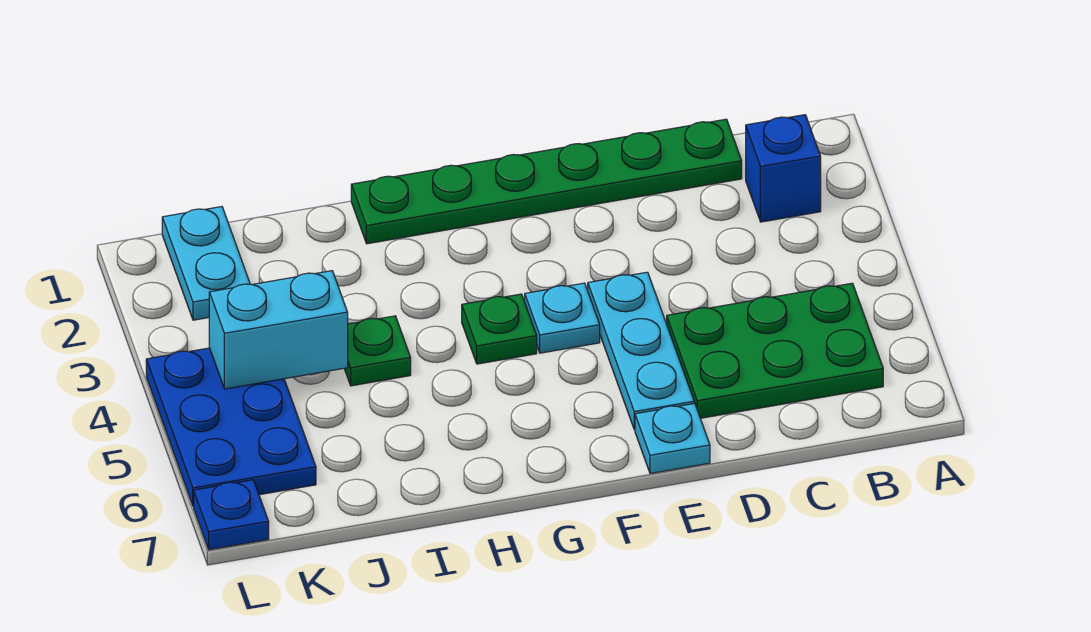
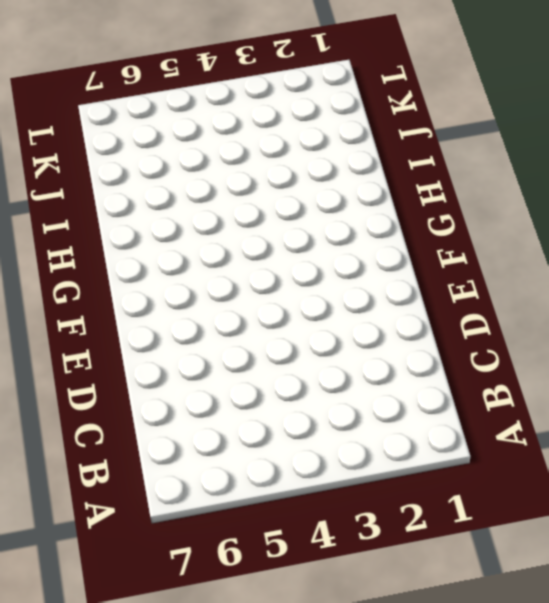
none -> blue 1x1 brick [746,115,821,222]
none -> green 2x3 plate [667,283,883,418]
none -> green 1x6 plate [351,119,742,244]

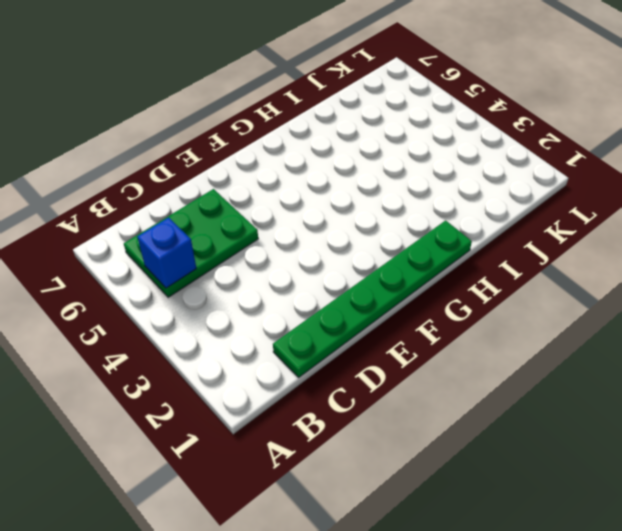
blue 1x1 brick [137,218,196,288] -> blue 1x1 brick moved to [746,115,821,222]
none -> cyan 1x3 plate [588,272,694,430]
none -> cyan 1x1 plate [635,403,710,473]
none -> cyan 1x1 plate [525,283,600,353]

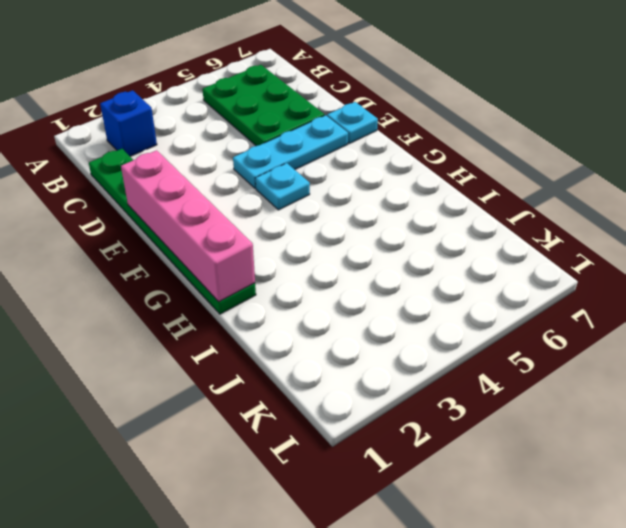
pink 1x4 brick [121,150,255,302] -> none
none -> green 1x1 plate [462,294,537,364]
none -> green 1x1 plate [344,316,411,386]
none -> cyan 1x2 plate [162,207,250,320]

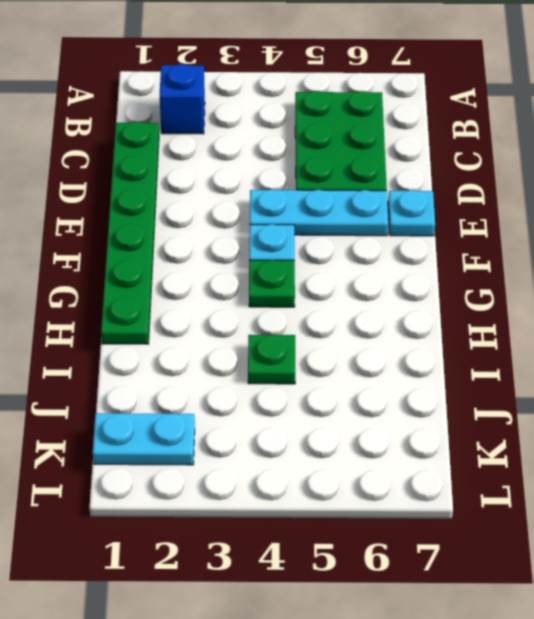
none -> blue 2x3 plate [146,348,316,506]
none -> blue 1x1 plate [194,480,269,550]
none -> cyan 1x2 brick [209,271,348,389]

